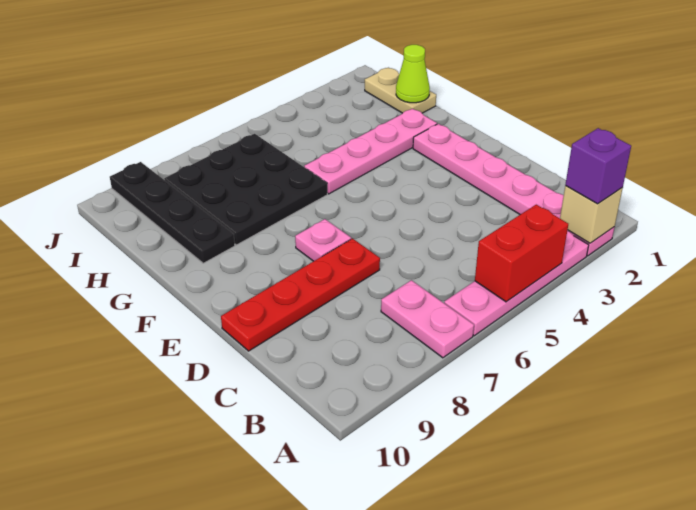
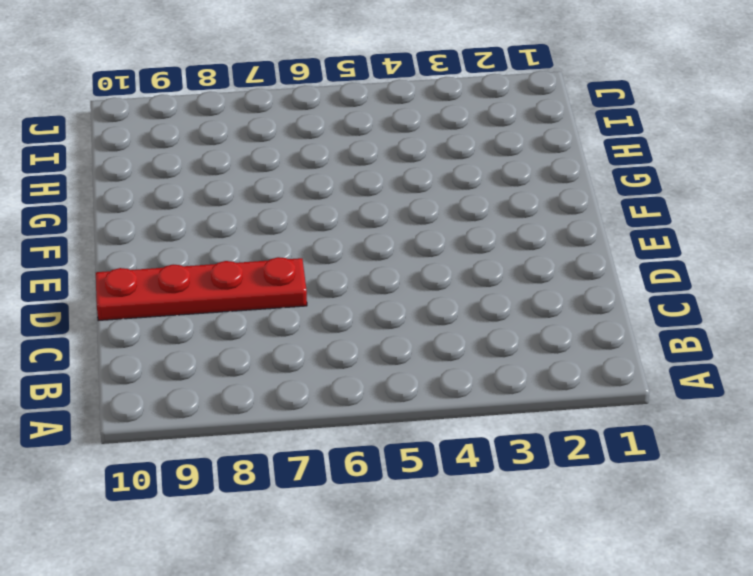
none -> pink 1x6 plate [413,124,614,256]
none -> pink 1x4 plate [444,231,589,336]
none -> pink 1x2 plate [381,280,474,358]

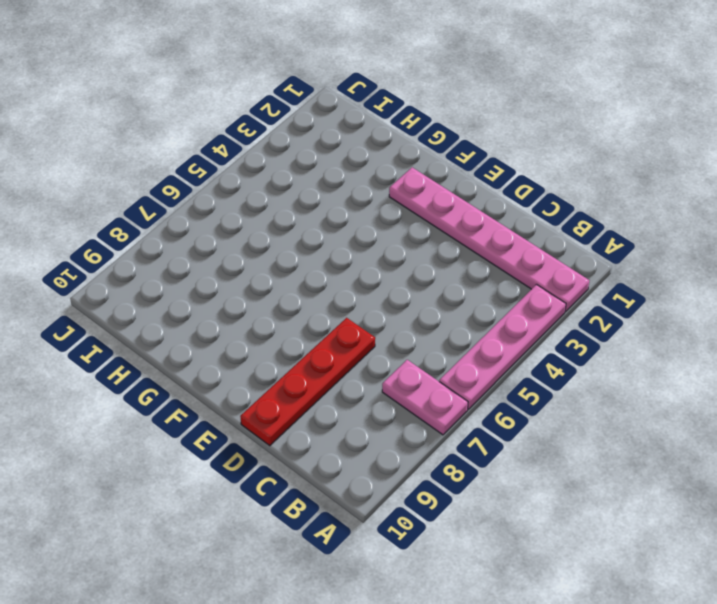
none -> pink 1x1 plate [295,219,351,261]
none -> pink 1x4 plate [304,109,437,194]
none -> black 3x3 plate [164,134,327,245]

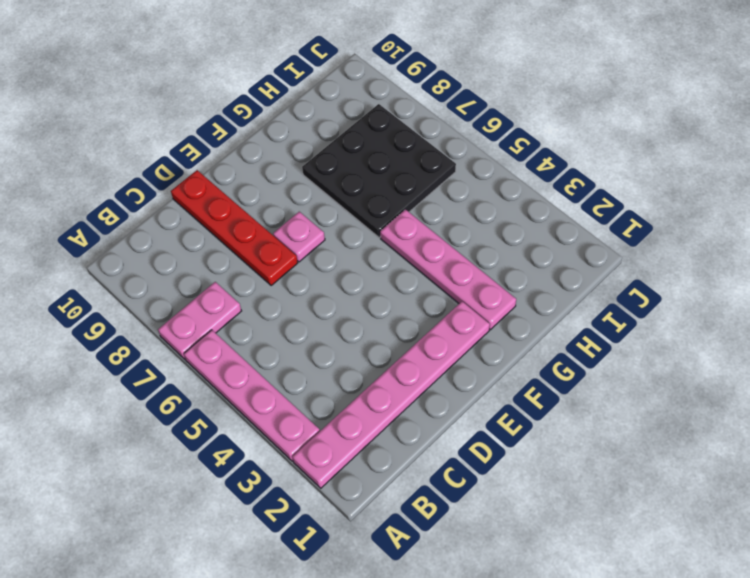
none -> black 1x4 plate [110,162,235,263]
none -> tan 1x2 plate [365,68,436,113]
none -> tan 1x1 brick [560,186,623,243]

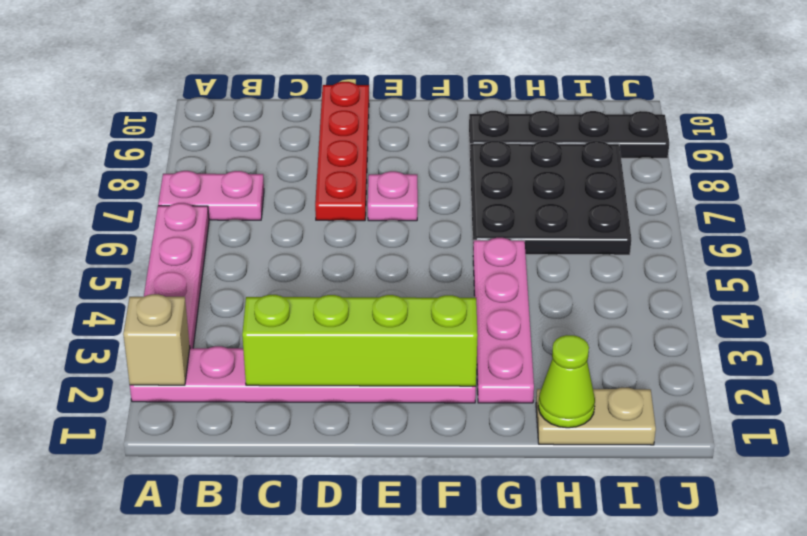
lime 1x4 brick [242,295,478,386] -> none
none -> red 1x2 brick [475,205,568,302]
none -> purple 1x1 brick [565,128,631,204]

